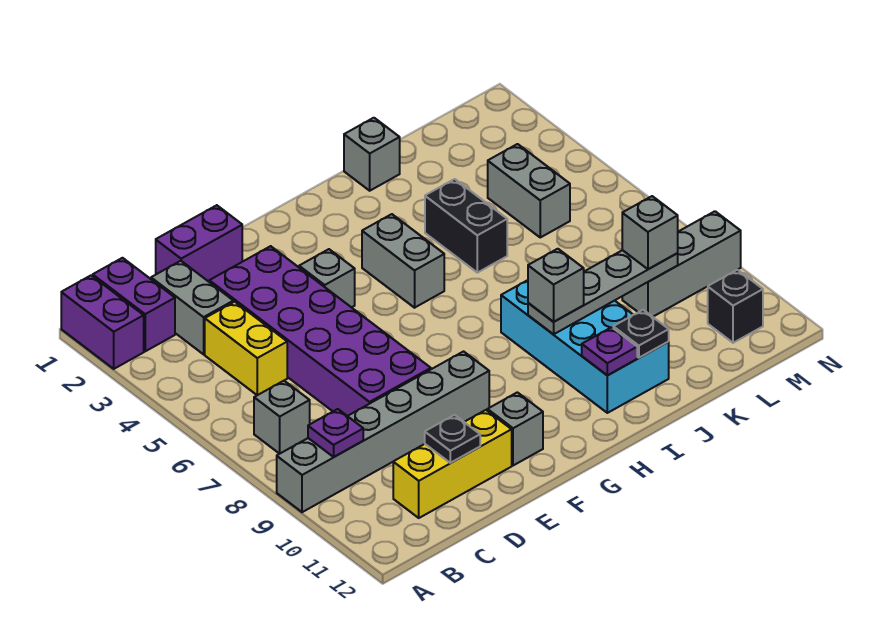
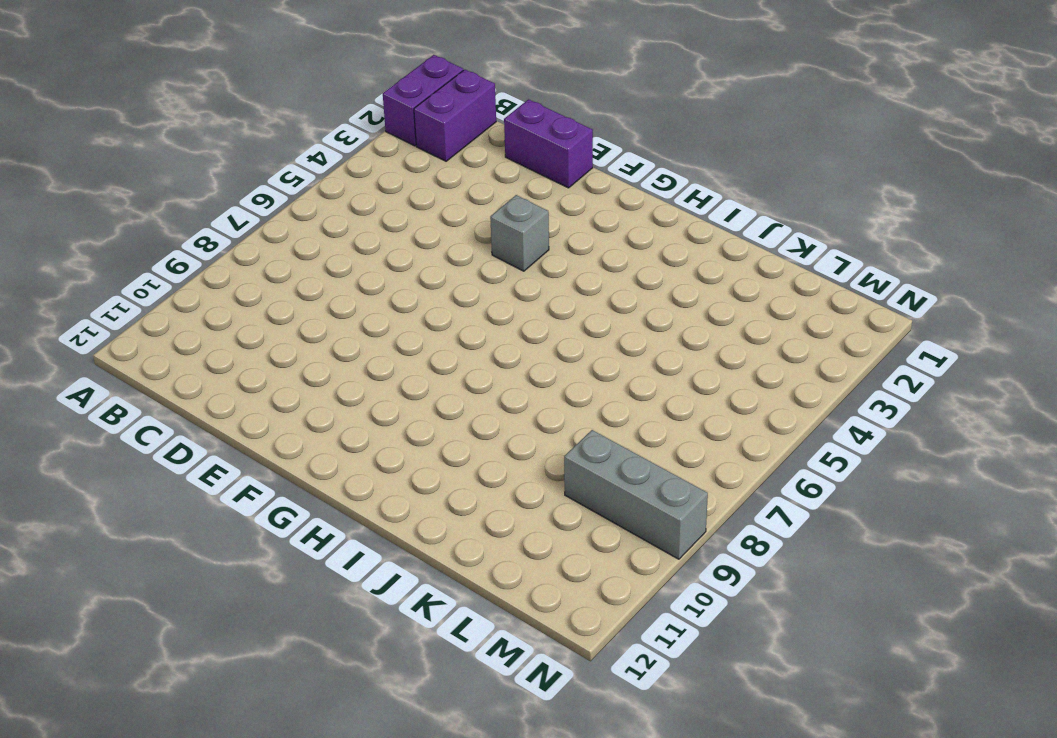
none -> grey 1x6 brick [277,352,489,512]
none -> grey 1x1 brick [254,381,310,454]
none -> grey 1x2 brick [151,261,233,354]

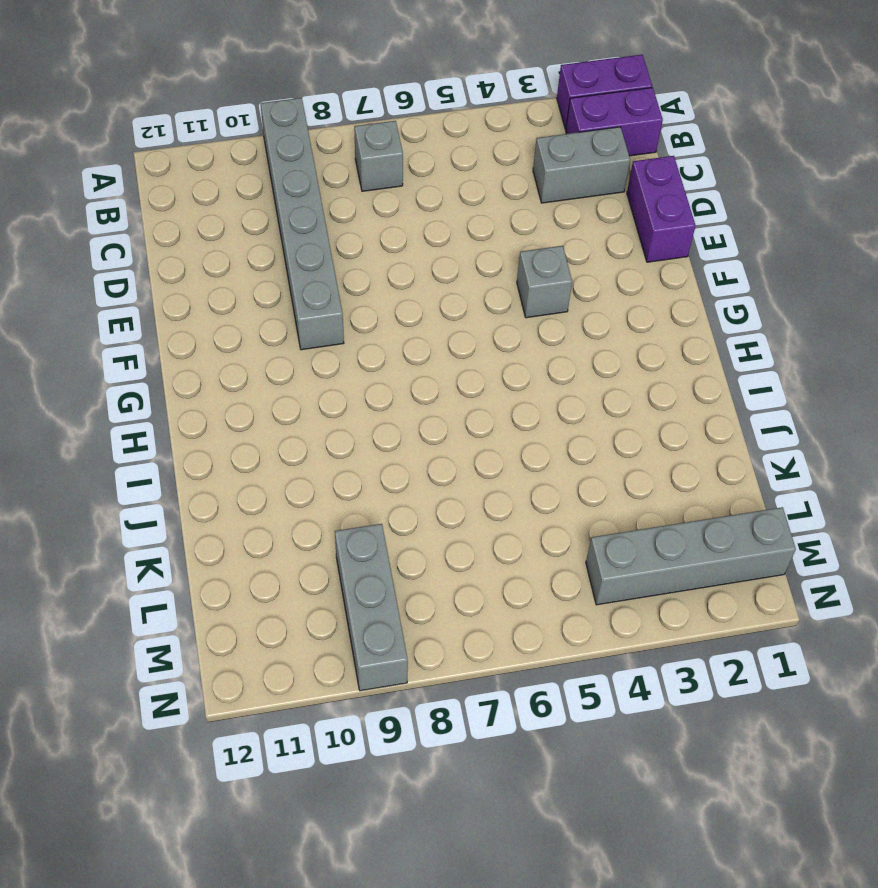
grey 1x4 brick [586,507,796,605] -> none
none -> yellow 1x2 brick [205,302,287,395]
none -> yellow 1x3 brick [393,410,512,518]
none -> purple 2x6 brick [209,246,431,416]

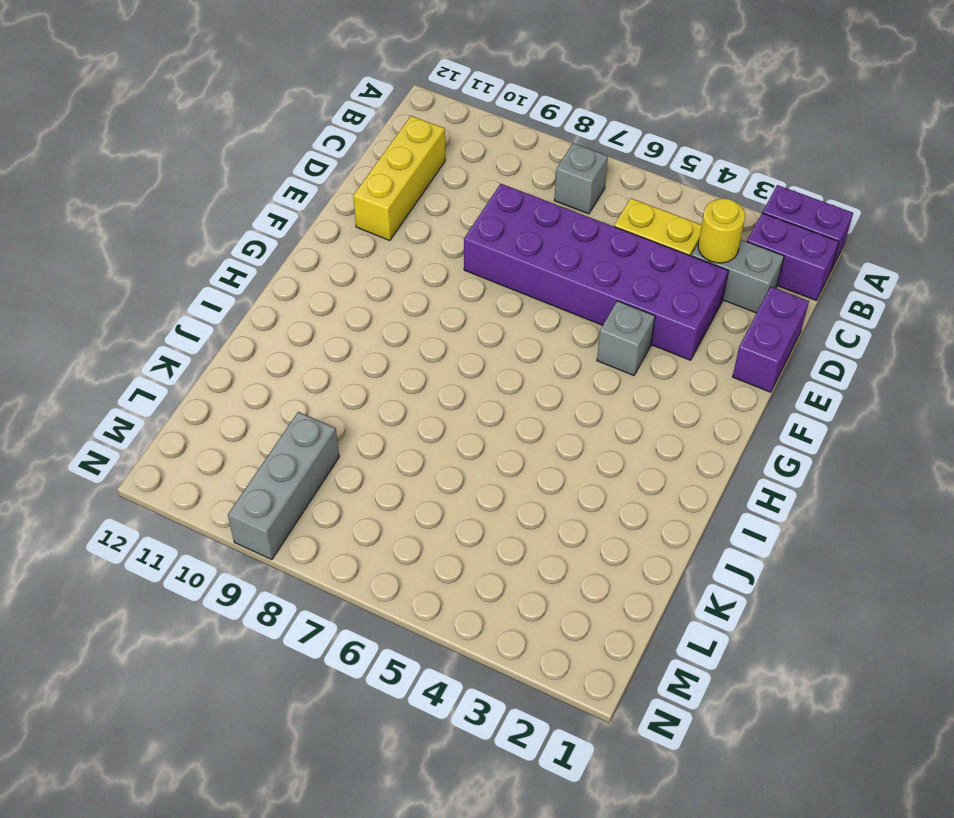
yellow 1x1 round brick [698,198,745,263] -> none
none -> grey 1x6 brick [277,352,489,512]
none -> grey 1x1 brick [487,392,543,466]
none -> grey 1x2 brick [362,214,444,308]

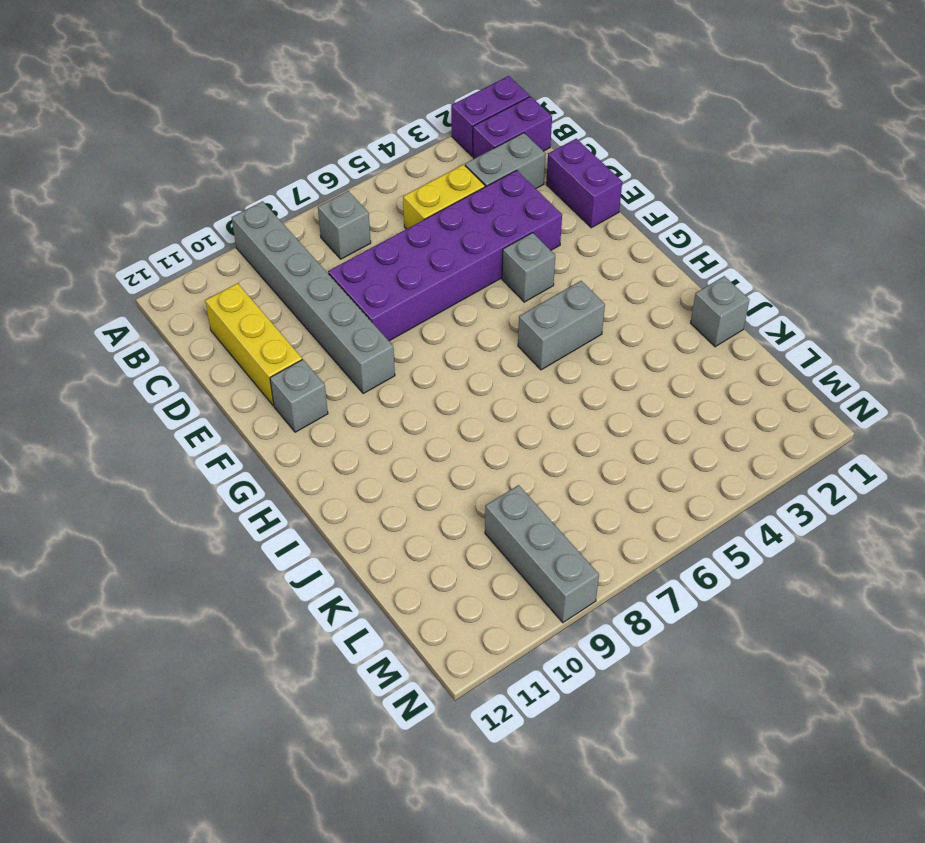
none -> cyan 2x4 brick [501,280,669,413]
none -> black 1x2 brick [425,179,507,273]
none -> grey 1x2 brick [488,144,570,237]

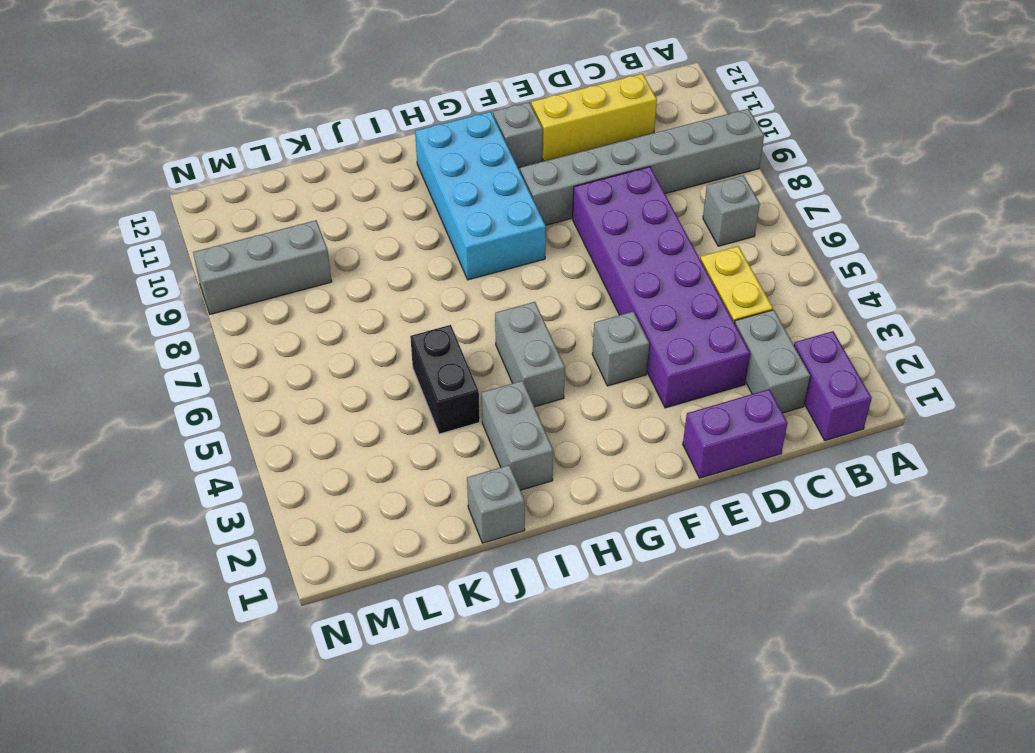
cyan 2x4 brick [415,112,546,280] -> cyan 2x4 brick moved to [501,280,669,413]
grey 1x2 brick [482,381,553,490] -> grey 1x2 brick moved to [488,144,570,237]
none -> purple 1x2 brick [61,275,144,369]
none -> black 1x1 brick [708,270,763,343]
none -> purple 1x1 plate [308,409,363,457]

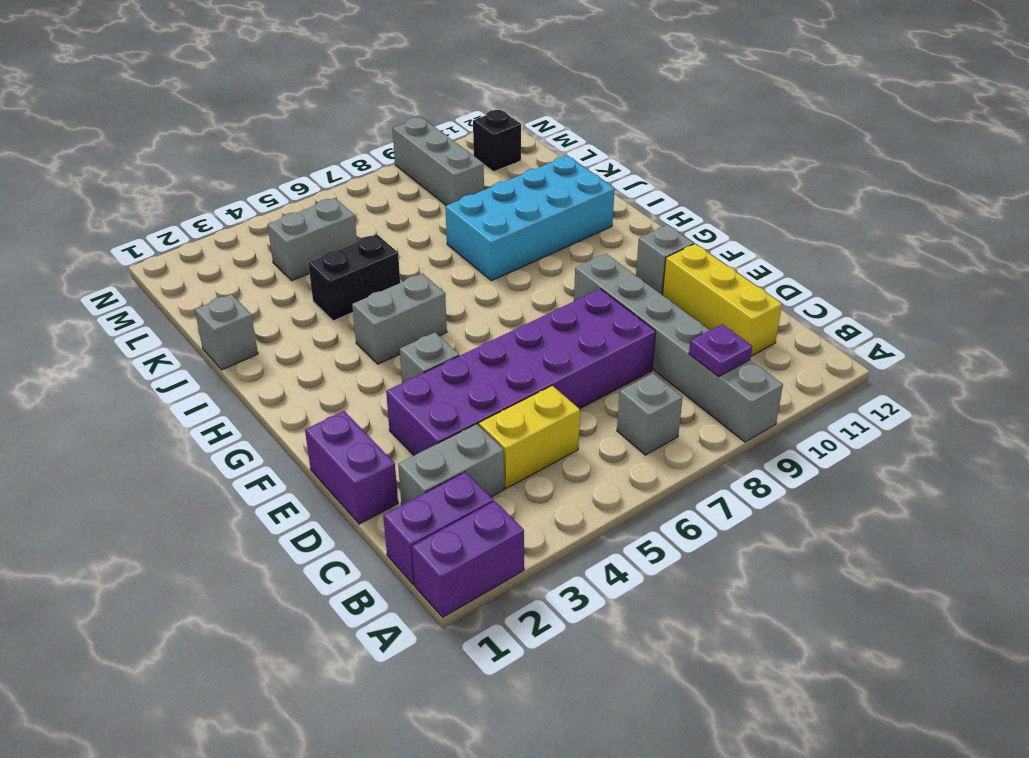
none -> black 1x1 plate [425,415,480,463]
none -> grey 1x4 plate [528,250,678,334]
none -> purple 1x1 plate [582,327,637,375]

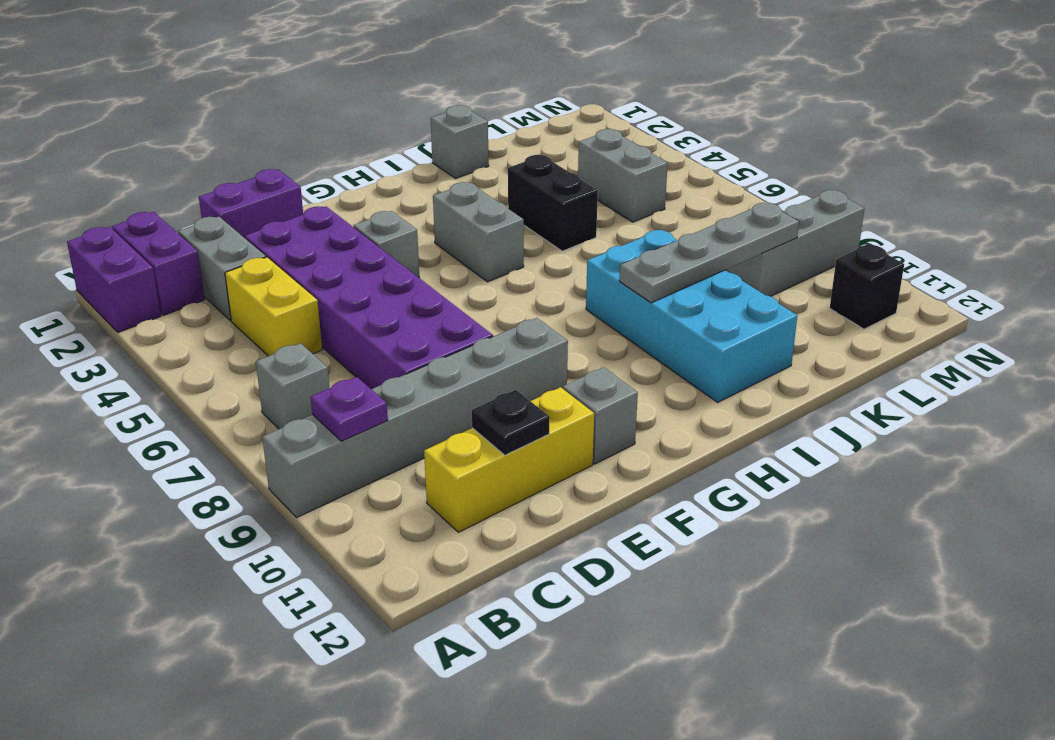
none -> purple 1x1 plate [582,327,637,375]
none -> black 1x1 plate [613,310,669,358]
none -> grey 1x1 brick [528,249,584,322]

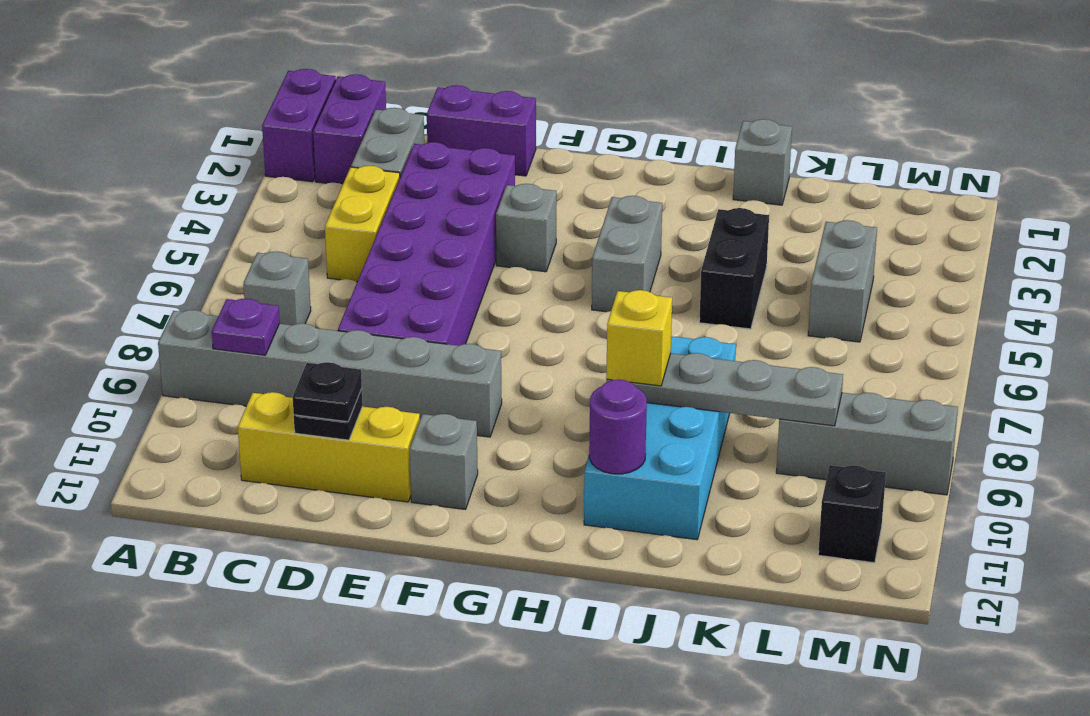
black 1x1 plate [293,362,362,422] -> black 1x1 plate moved to [613,310,669,358]
yellow 1x1 brick [606,290,672,386] -> grey 1x1 brick [528,249,584,322]
purple 1x1 round brick [589,379,647,474] -> purple 1x1 plate [582,327,637,375]
none -> grey 1x1 brick [622,196,678,269]

